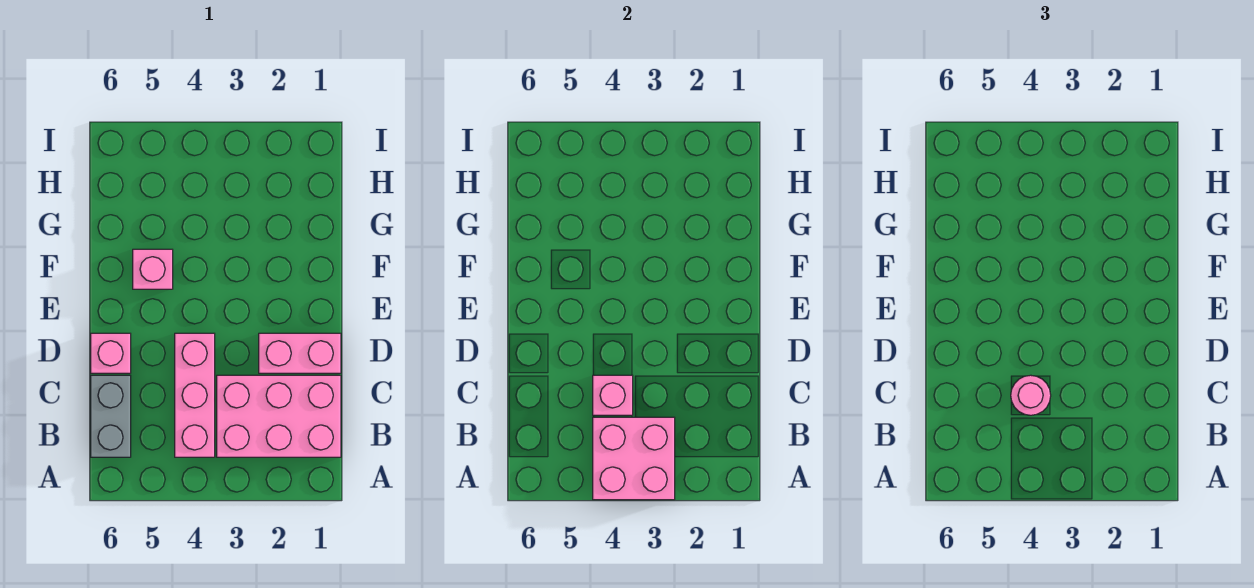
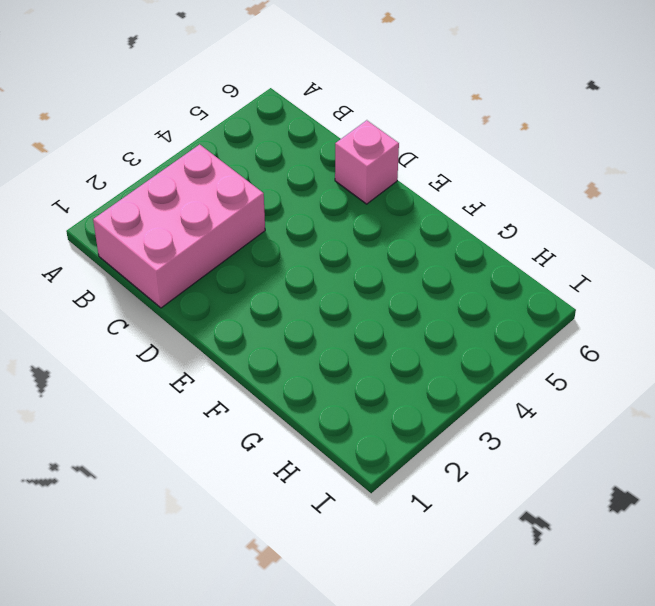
none -> pink 1x3 brick [175,333,215,457]
none -> grey 1x2 brick [91,375,131,457]

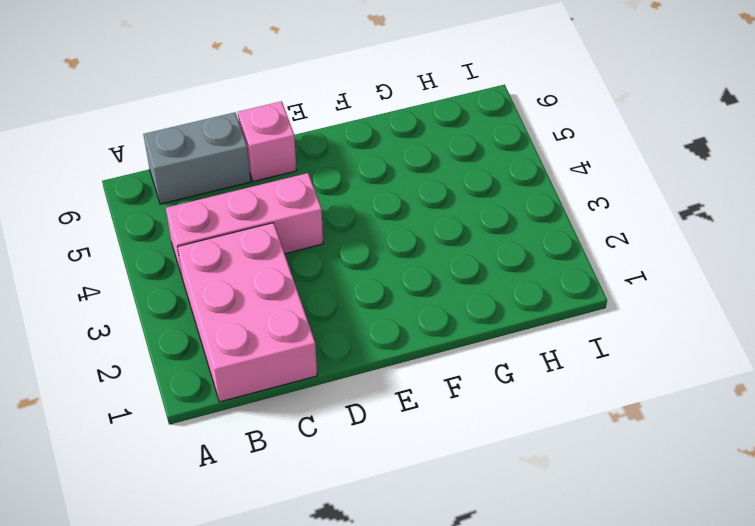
none -> pink 1x2 brick [259,333,341,373]
none -> pink 1x1 brick [133,249,173,289]

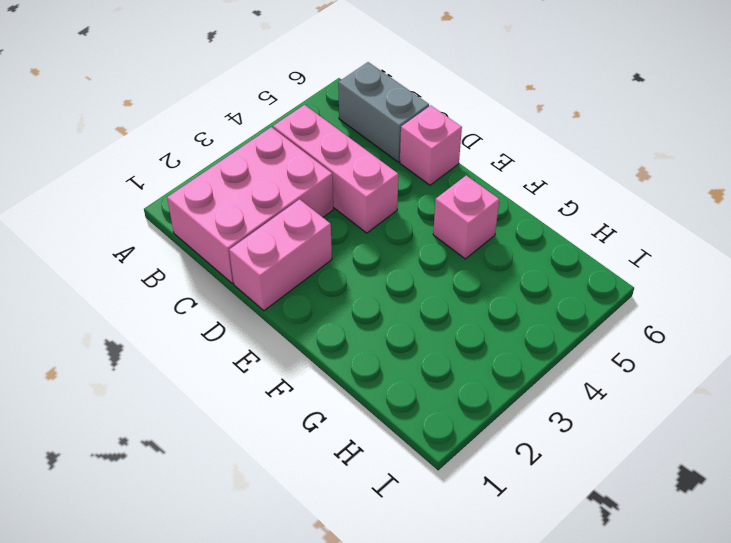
none -> pink 2x2 brick [593,417,675,500]
none -> pink 1x1 brick [593,375,633,415]

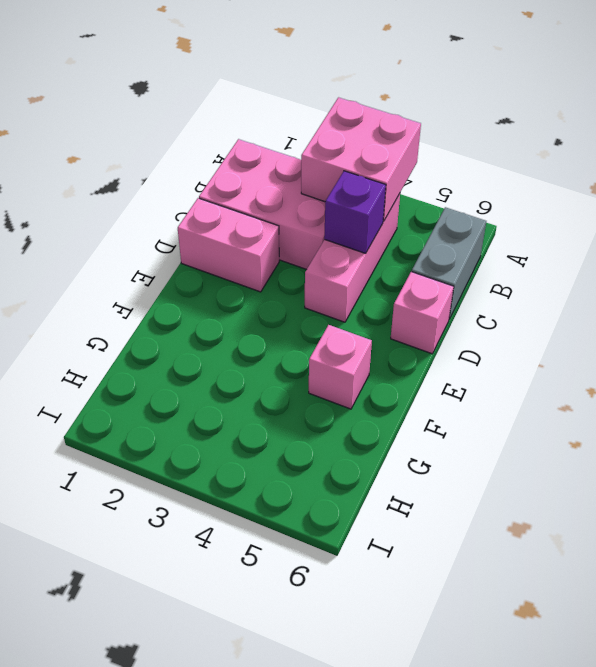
purple 1x1 brick [324,171,386,253] -> pink 1x1 brick [593,375,633,415]
none -> pink 1x1 round brick [1011,375,1051,415]

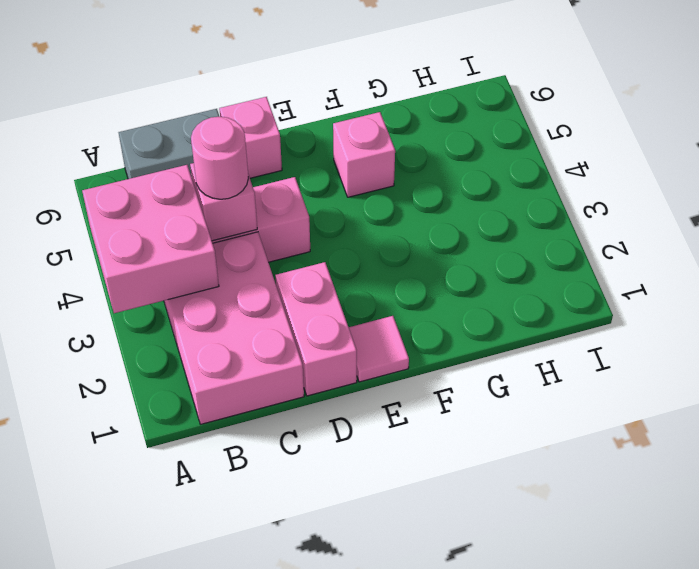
pink 1x1 tile [349,316,409,382] -> none

